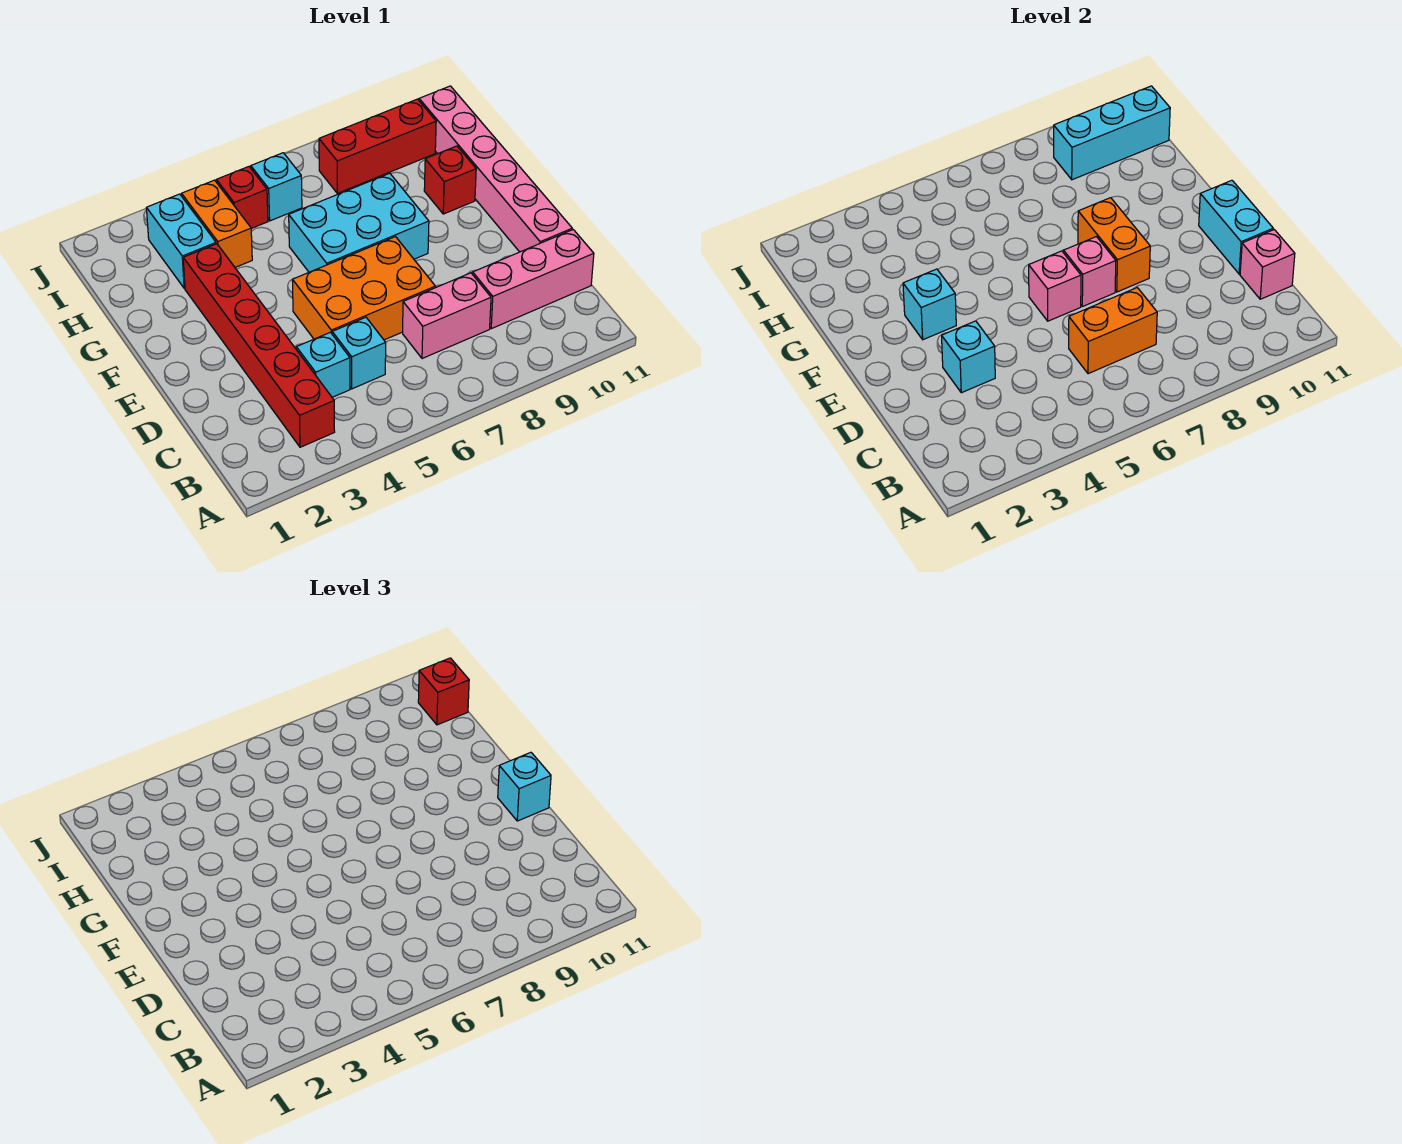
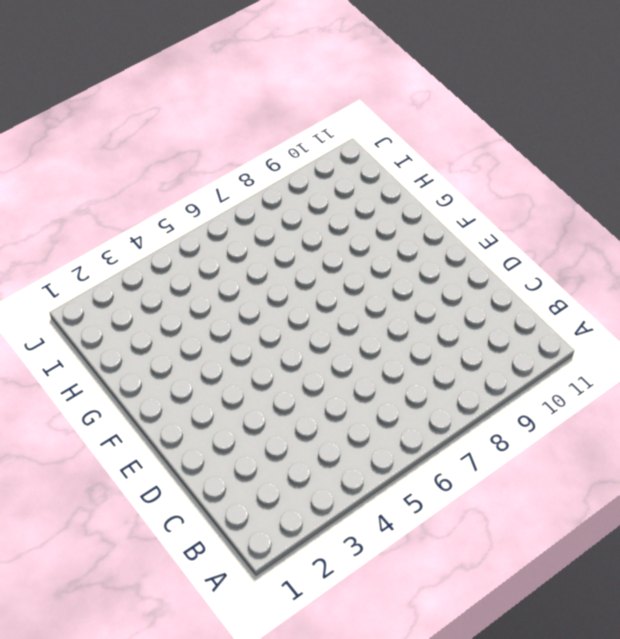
none -> red 1x6 brick [183,244,335,447]
none -> cyan 1x1 brick [296,332,350,397]
none -> cyan 1x1 brick [332,317,386,389]

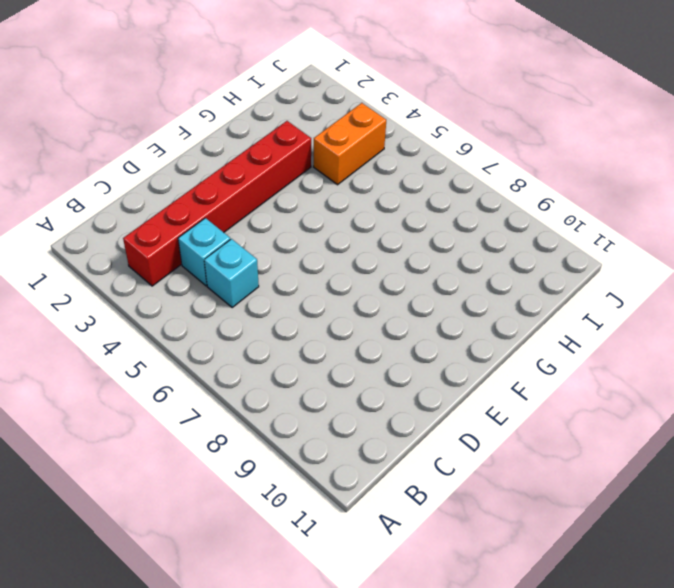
none -> pink 1x2 brick [403,273,491,359]
none -> pink 1x3 brick [473,230,594,329]
none -> orange 2x3 brick [292,237,435,340]

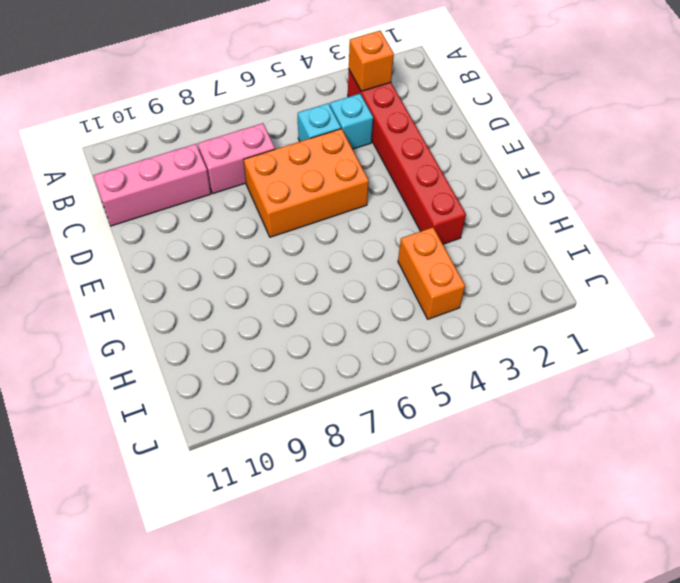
orange 1x1 brick [349,31,394,91] -> none
none -> pink 1x6 brick [419,86,572,252]
none -> cyan 2x3 brick [289,173,429,272]
none -> red 1x1 brick [424,146,476,214]

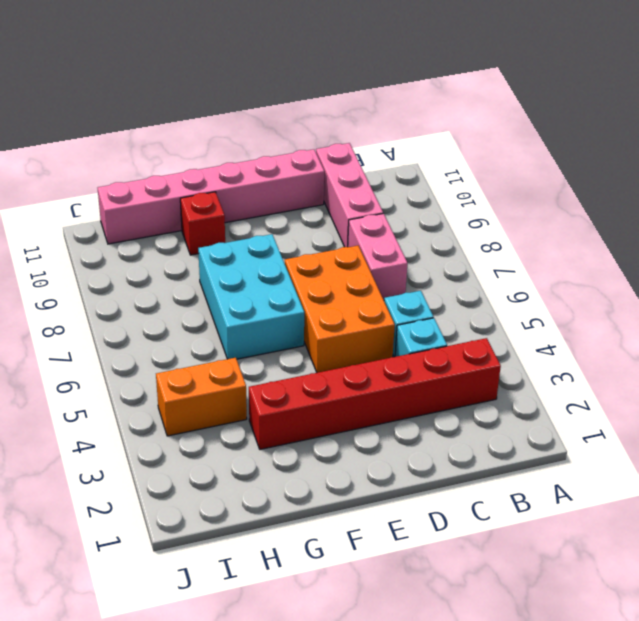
none -> cyan 1x2 brick [147,194,216,288]
none -> red 1x1 brick [216,167,268,228]
none -> cyan 1x1 brick [251,153,302,221]

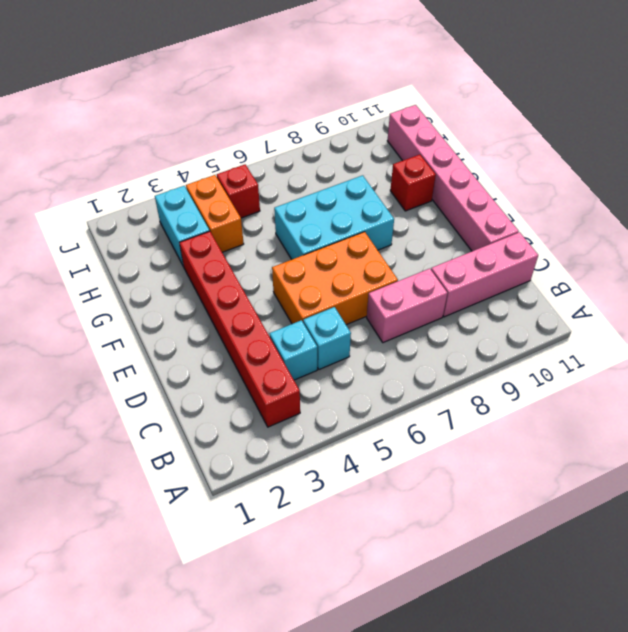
none -> cyan 1x1 brick [251,153,302,221]
none -> red 1x3 brick [319,99,436,193]
none -> orange 1x2 brick [1069,288,1157,374]

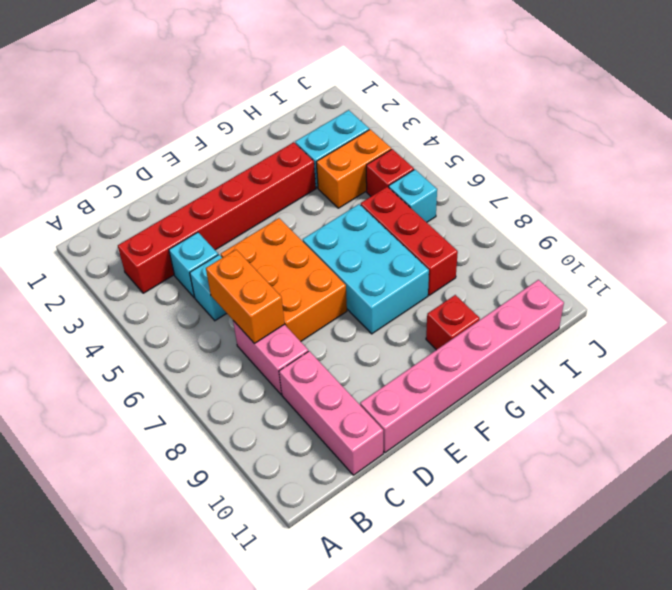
red 1x3 brick [361,187,458,295] -> red 1x3 brick moved to [319,99,436,193]
none -> pink 1x1 brick [1240,230,1295,299]
none -> cyan 1x1 brick [942,321,995,393]
none -> cyan 1x2 brick [1199,180,1273,274]

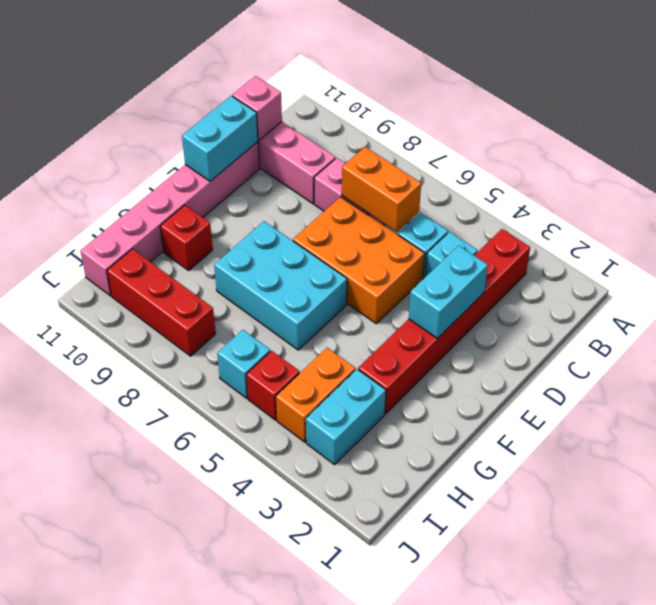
cyan 1x2 brick [409,245,488,339] -> cyan 1x1 brick [942,321,995,393]
none -> pink 1x1 brick [1029,251,1081,321]
none -> pink 1x1 brick [1064,237,1116,307]
none -> orange 1x2 brick [1078,198,1150,292]

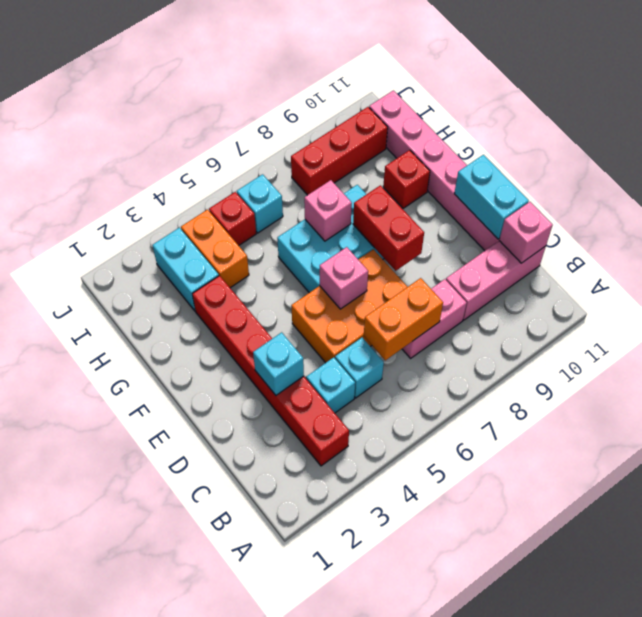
red 1x2 brick [353,185,424,271] -> orange 1x2 brick [1078,198,1150,292]
pink 1x1 brick [304,180,352,241] -> pink 1x1 brick moved to [1064,237,1116,307]
none -> cyan 1x1 brick [903,269,956,340]
none -> cyan 1x3 brick [1054,86,1170,180]
none -> cyan 1x1 brick [498,752,551,821]

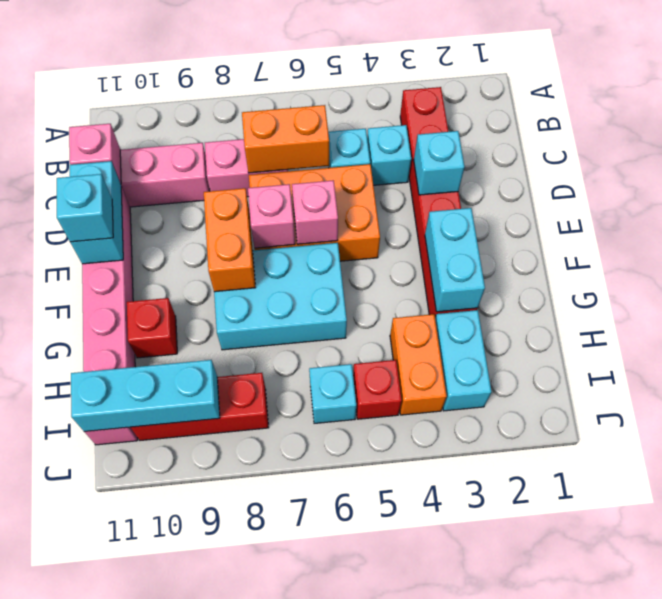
cyan 1x2 brick [425,208,485,312] -> cyan 1x1 brick [903,269,956,340]
none -> red 1x1 brick [418,658,469,725]

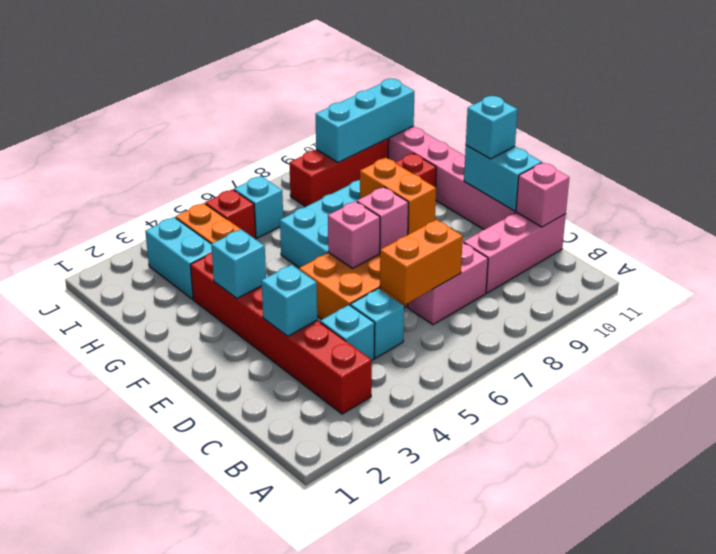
none -> red 1x1 brick [418,658,469,725]

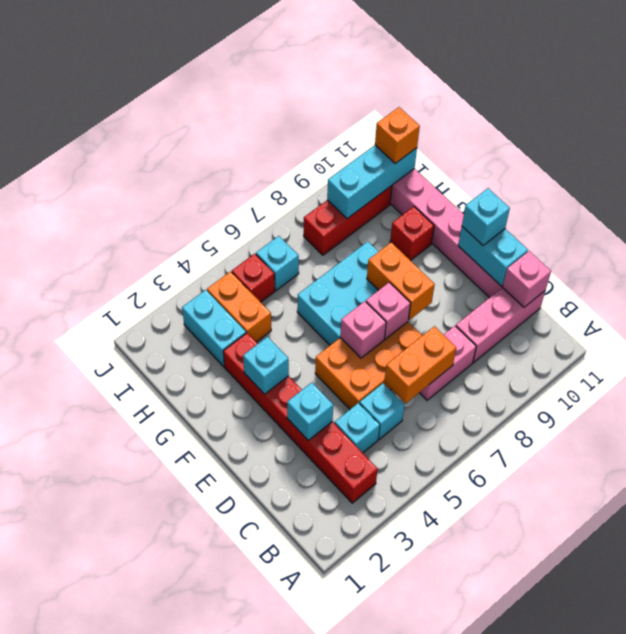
orange 1x1 brick [375,107,420,163] -> red 1x1 brick [418,658,469,725]

